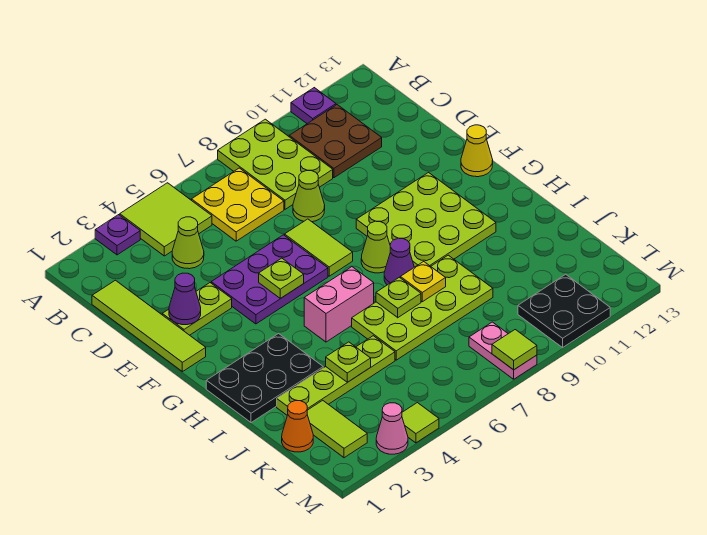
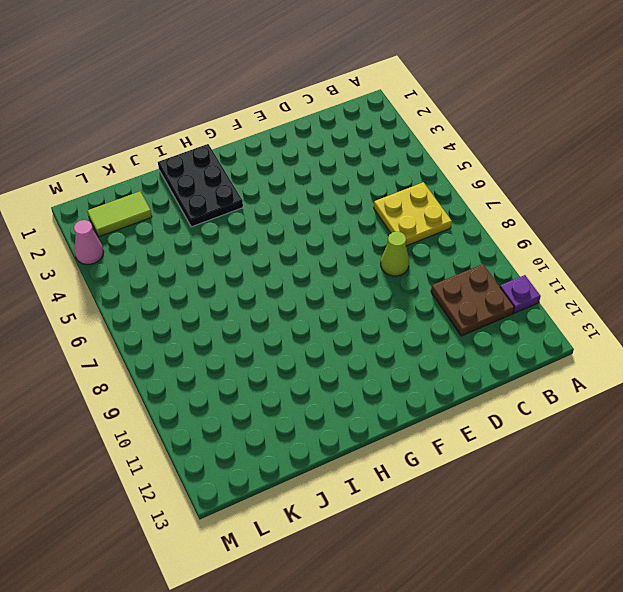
none -> purple 1x1 plate [95,215,140,255]
none -> lime 2x2 tile [120,183,212,256]
none -> lime 2x3 plate [218,119,333,209]
none -> lime 1x4 tile [92,280,206,372]

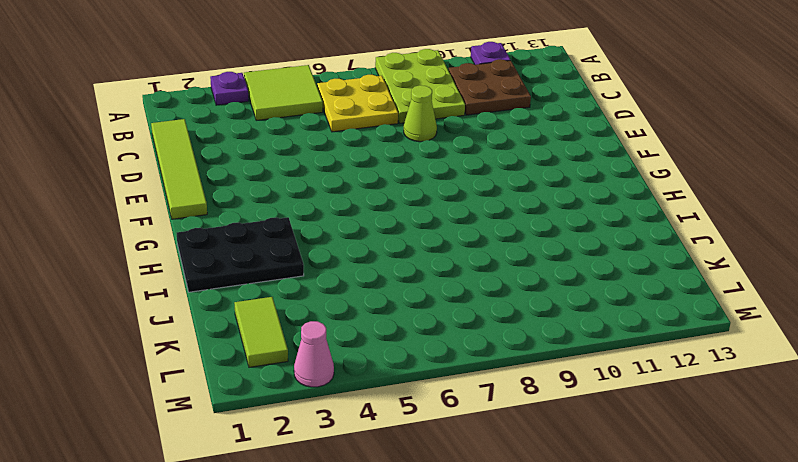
none -> lime 1x1 cone [172,217,204,269]
none -> lime 1x2 plate [162,283,232,335]
none -> purple 2x3 plate [211,235,328,324]
none -> lime 1x2 tile [285,219,353,276]

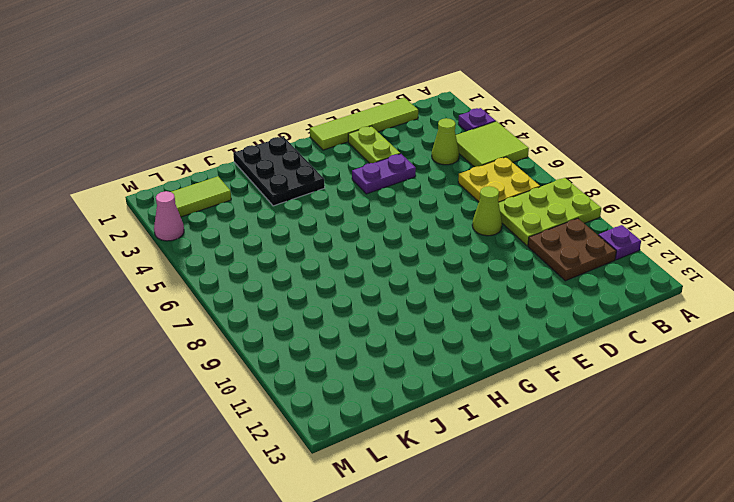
purple 1x2 plate [352,154,416,194] -> purple 2x3 plate [211,235,328,324]
none -> lime 1x2 tile [285,219,353,276]
none -> lime 3x3 plate [356,173,496,267]
none -> yellow 1x1 cone [461,125,493,177]
none -> lime 1x1 cone [361,221,390,273]

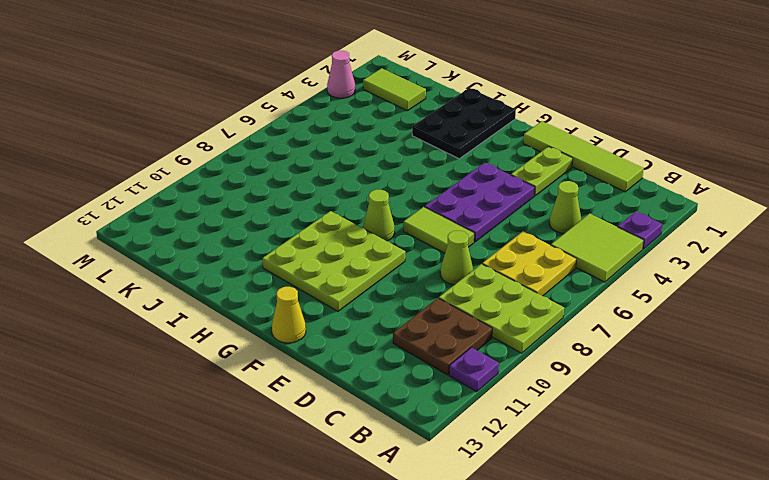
none -> pink 1x2 brick [304,267,374,342]
none -> purple 1x1 cone [384,238,414,285]
none -> lime 2x4 plate [352,255,493,360]
none -> lime 1x4 plate [277,336,395,415]

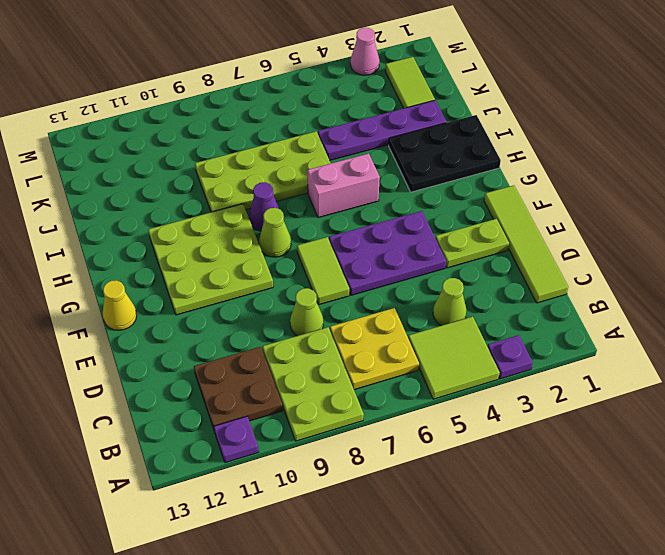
purple 1x4 plate [318,100,447,160] -> lime 1x4 plate [277,336,395,415]
none -> orange 1x1 cone [282,401,313,452]
none -> pink 1x2 plate [469,322,537,379]
none -> black 2x2 plate [518,274,610,347]
none -> lime 1x1 tile [402,403,439,443]

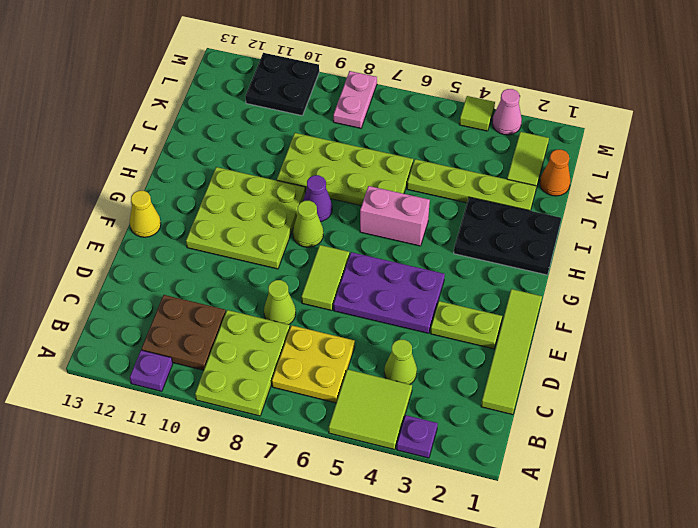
none -> purple 1x1 cone [169,273,201,325]
none -> lime 1x1 plate [259,258,304,299]
none -> lime 1x1 plate [376,277,421,318]
none -> yellow 1x1 plate [400,262,446,302]

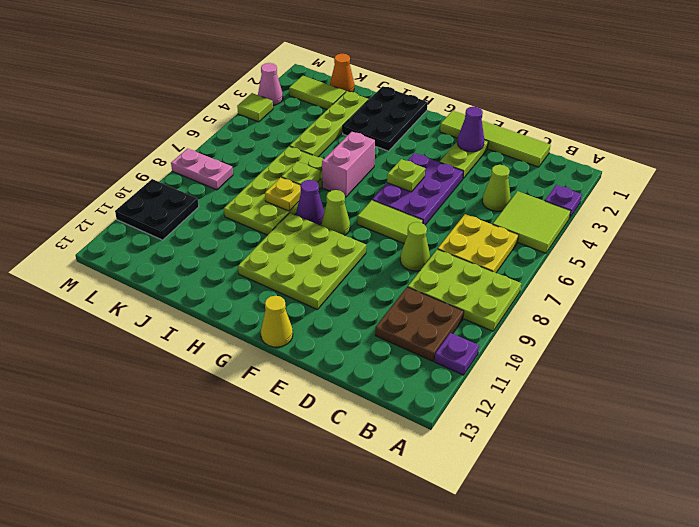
none -> lime 1x1 plate [326,342,371,382]
none -> lime 1x1 tile [492,330,537,370]

